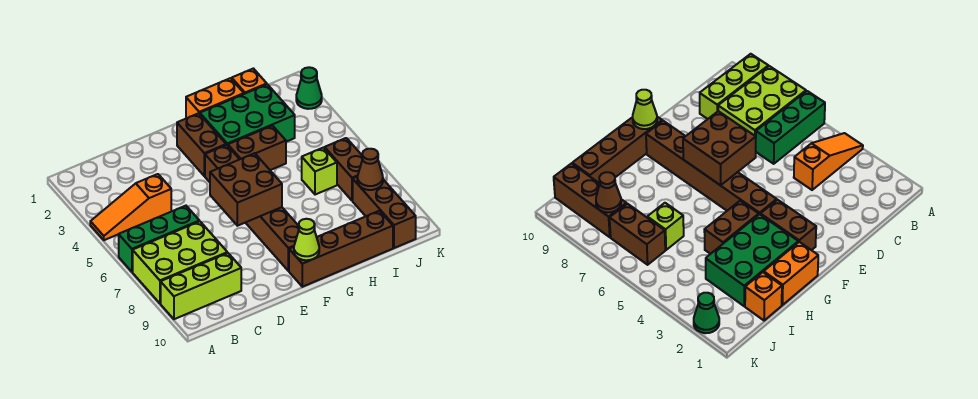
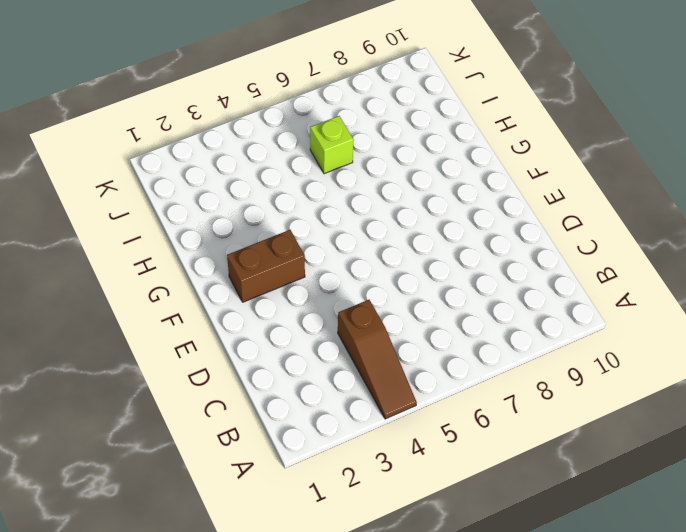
brown 1x3 slope [338,300,417,419] -> orange 1x3 slope [90,174,171,240]
none -> green 1x3 brick [119,206,199,272]
none -> lime 2x3 brick [133,221,227,303]
none -> lime 1x3 brick [161,253,241,319]

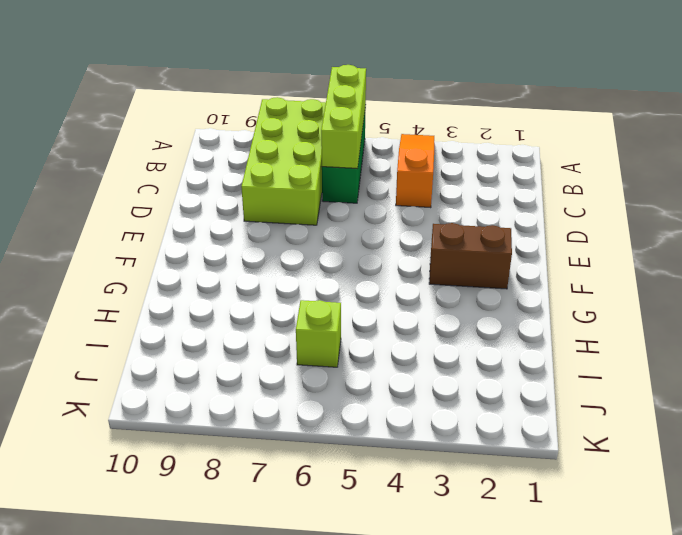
lime 1x3 brick [321,65,366,169] -> lime 1x3 brick moved to [161,253,241,319]
lime 2x4 brick [241,97,326,225] -> lime 2x3 brick [133,221,227,303]
none -> brown 1x6 brick [205,145,299,271]
none -> brown 1x4 brick [289,211,393,287]
none -> orange 1x2 brick [186,78,244,118]

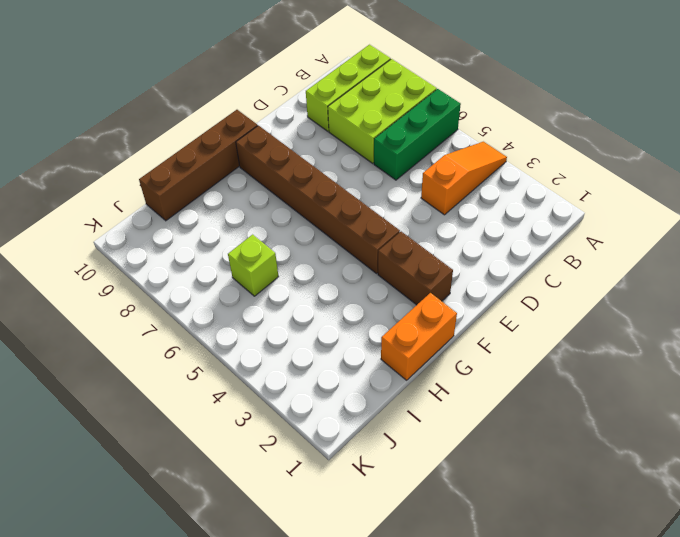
none -> green 2x3 brick [200,84,295,146]
none -> brown 1x2 brick [228,126,286,170]
none -> orange 1x1 brick [232,69,267,94]

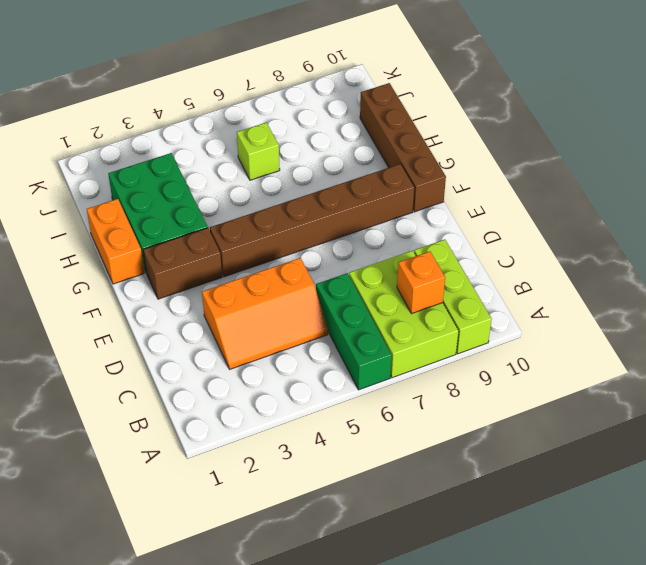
orange 1x1 brick [397,251,445,314] -> orange 1x1 brick moved to [232,69,267,94]
orange 2x3 slope [202,258,328,369] -> orange 1x3 slope [90,174,171,240]
none -> brown 1x2 brick [228,126,286,170]
none -> brown 1x2 brick [325,138,362,201]
none -> brown 1x3 brick [353,177,416,248]

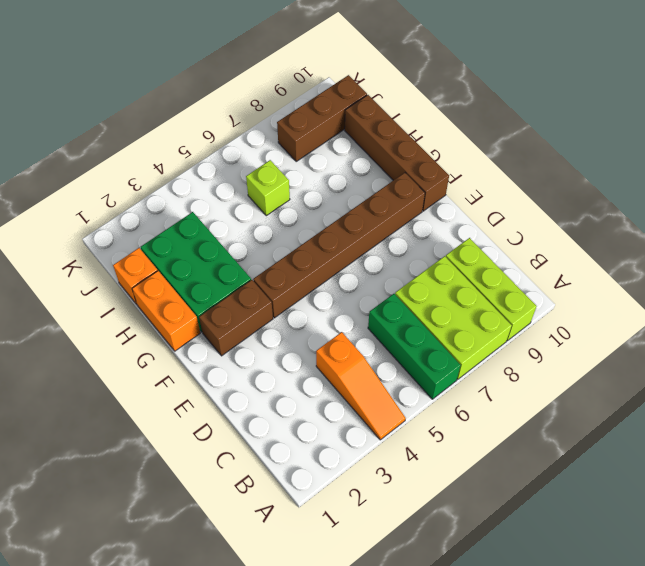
none -> brown 1x2 brick [228,126,286,170]
none -> brown 1x2 brick [325,138,362,201]
none -> green 1x1 cone [296,67,322,109]

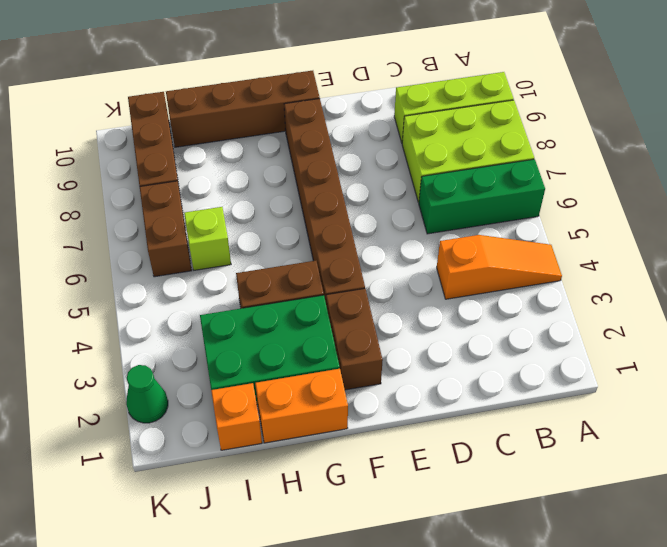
none -> brown 2x2 brick [210,153,282,226]
none -> lime 1x1 cone [294,219,319,260]
none -> brown 1x1 cone [357,149,383,190]

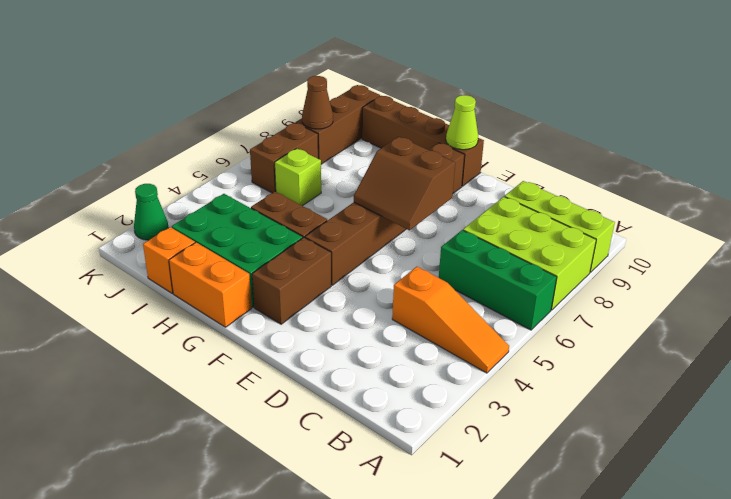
brown 2x2 slope [354,137,455,230] -> brown 2x2 brick [210,153,282,226]

